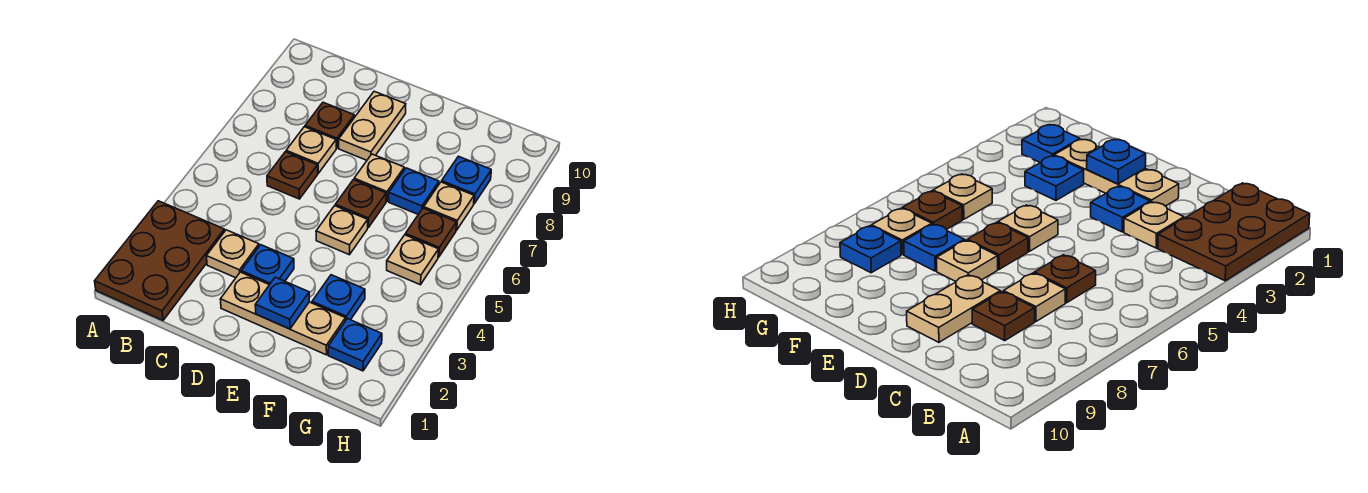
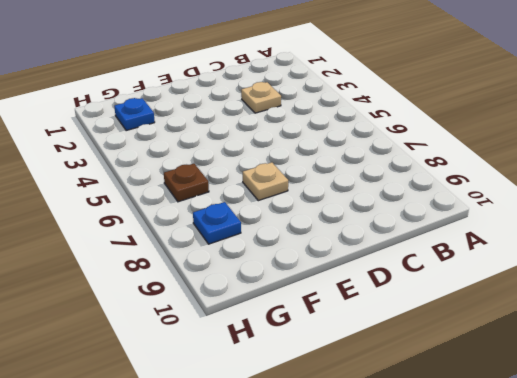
none -> brown 2x3 plate [95,201,225,320]
none -> brown 1x1 plate [267,152,318,199]
none -> tan 1x1 plate [286,127,336,173]

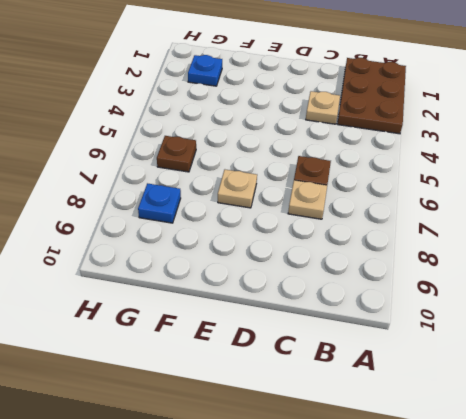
none -> brown 1x1 plate [305,102,354,148]
none -> tan 1x3 plate [220,272,345,355]
none -> blue 1x1 plate [241,245,294,285]

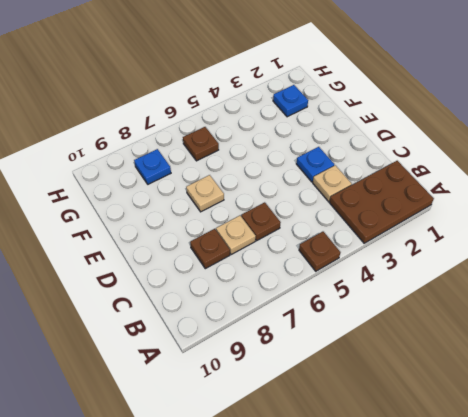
brown 1x1 plate [299,232,340,271] -> brown 1x1 plate moved to [335,180,386,228]
none -> tan 1x3 plate [220,272,345,355]
none -> tan 1x2 plate [339,91,406,160]
none -> tan 1x1 plate [316,206,368,255]

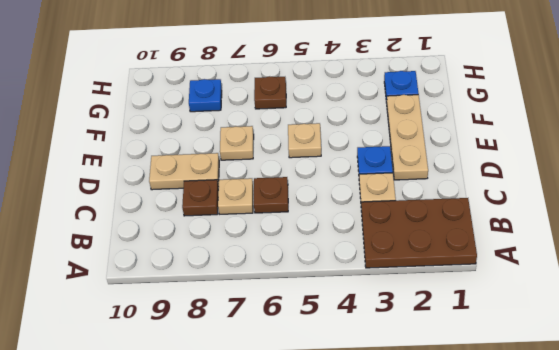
none -> brown 1x1 plate [335,180,386,228]
none -> blue 1x1 plate [312,275,365,321]
none -> blue 1x1 plate [389,168,439,214]

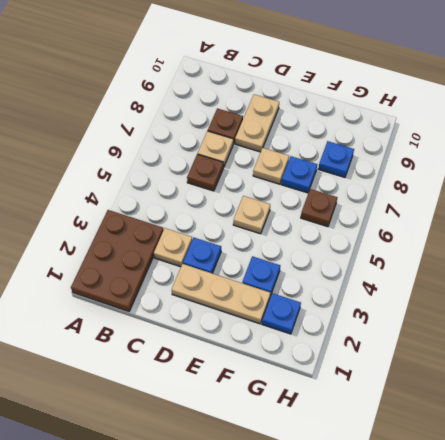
none -> brown 1x1 plate [335,180,386,228]
none -> tan 1x1 plate [387,235,439,285]
none -> tan 1x1 plate [424,182,474,230]

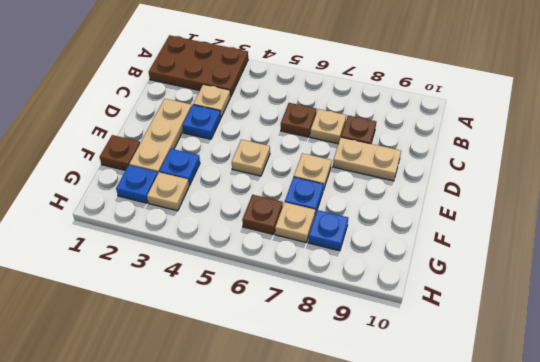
brown 1x1 plate [100,135,140,170] -> brown 1x1 plate moved to [335,180,386,228]
tan 1x1 plate [147,172,189,211] -> tan 1x1 plate moved to [387,235,439,285]
none -> blue 1x1 plate [255,277,309,329]

